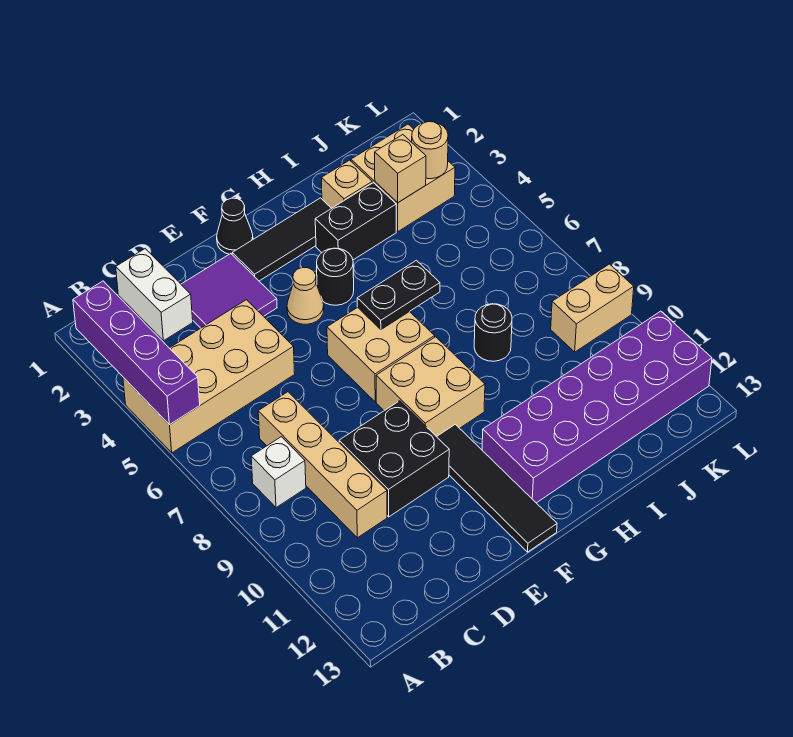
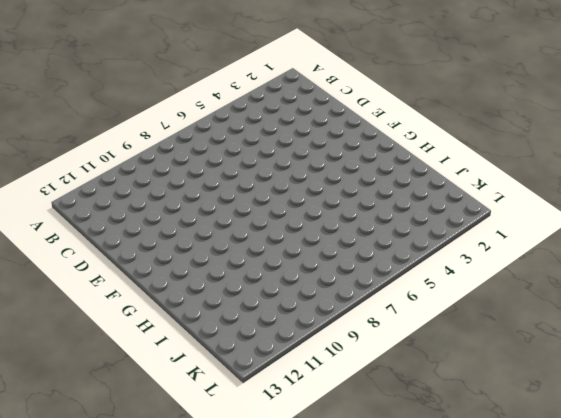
none -> tan 2x4 brick [123,300,295,453]
none -> white 1x1 brick [251,437,306,508]
none -> white 1x2 brick [116,249,193,341]

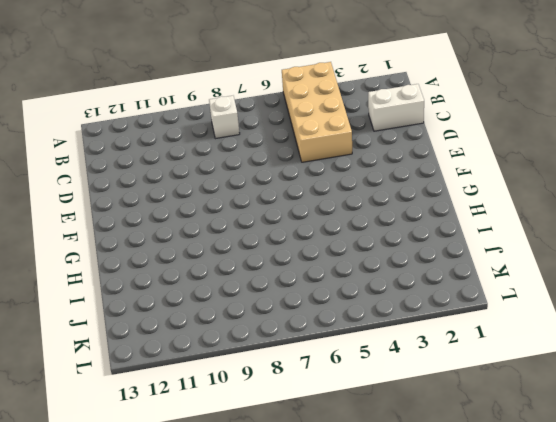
none -> tan 1x4 brick [258,392,387,538]
none -> purple 2x2 tile [181,254,277,328]
none -> black 2x2 brick [339,401,449,517]

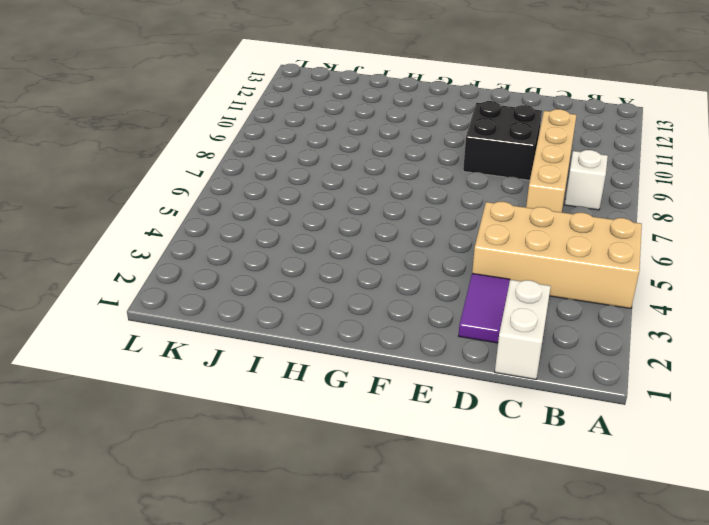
purple 1x2 tile [458,273,510,343] -> purple 2x2 tile [181,254,277,328]
none -> black 1x1 cone [217,198,253,254]
none -> black 1x3 tile [232,198,331,281]
none -> tan 1x1 cone [287,268,324,324]

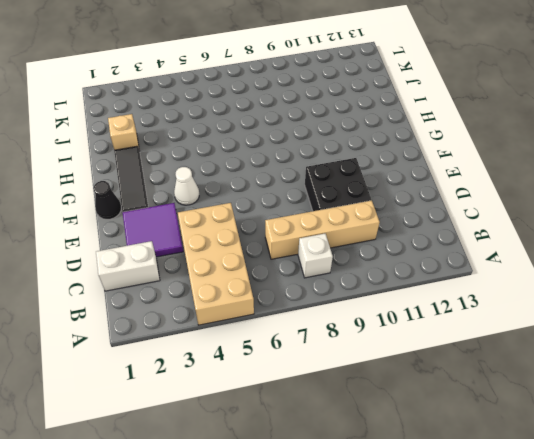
white 1x1 cone [174,167,199,205] -> tan 1x1 cone [287,268,324,324]
none -> tan 2x2 brick [327,307,435,402]
none -> tan 2x2 brick [376,337,485,437]
none -> black 1x4 tile [437,424,557,552]

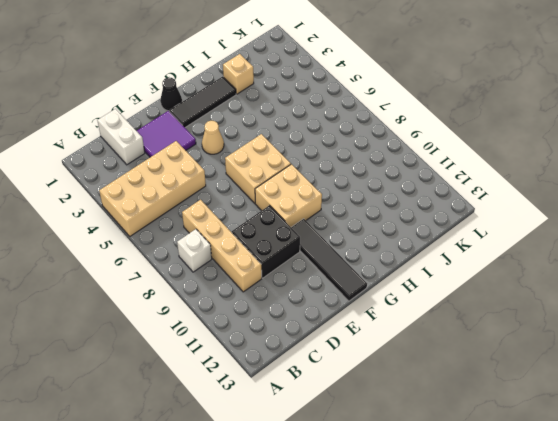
none -> black 1x1 round brick [317,248,354,305]
none -> purple 2x6 brick [482,311,712,503]
none -> black 1x2 brick [315,183,396,260]

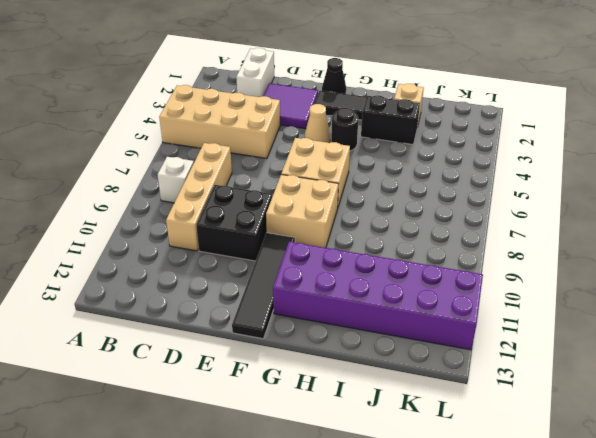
none -> black 1x1 round brick [474,304,512,361]
none -> tan 2x2 brick [351,124,455,232]
none -> tan 1x2 brick [551,264,634,352]

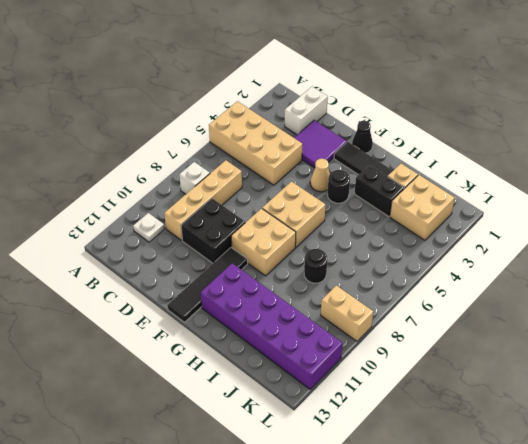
white 1x1 plate [133,213,164,242] -> none
none -> purple 1x4 brick [73,281,200,425]
none -> black 1x2 plate [357,260,440,330]
none -> tan 1x1 brick [375,135,426,203]

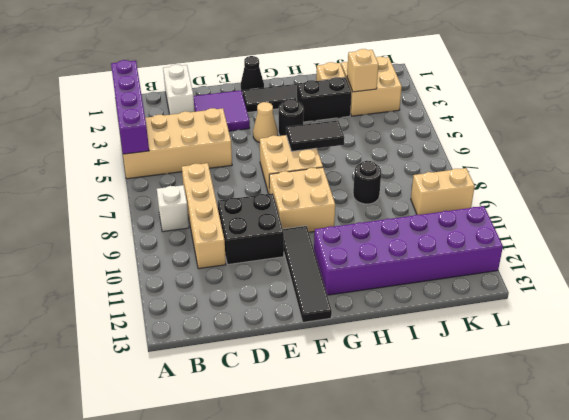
black 1x2 tile [286,120,344,151] -> black 1x2 plate [357,260,440,330]
none -> tan 1x1 round brick [412,122,448,179]

